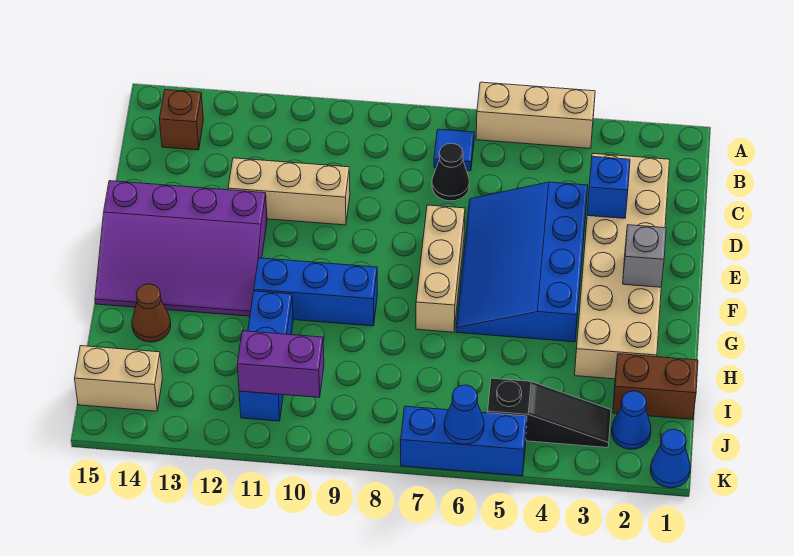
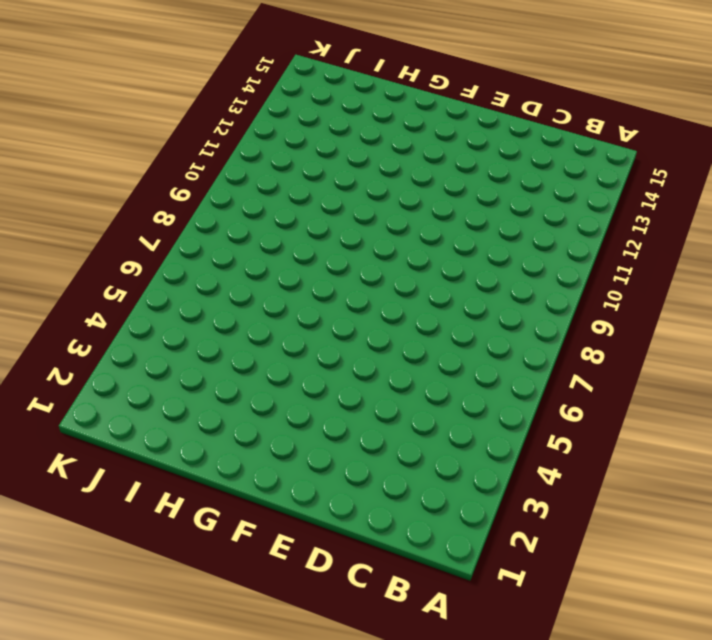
none -> tan 1x3 brick [476,82,595,149]
none -> blue 1x1 tile [434,129,474,171]
none -> brown 1x1 brick [159,90,203,150]

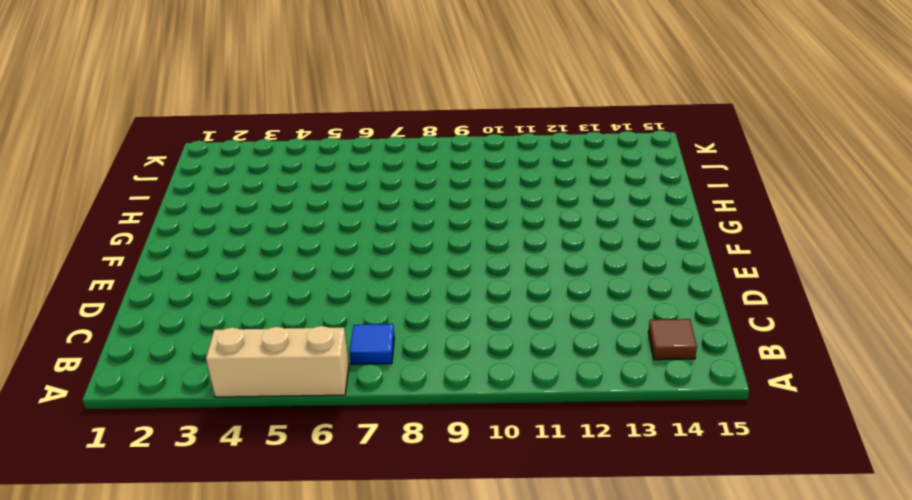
brown 1x1 tile [648,319,697,360] -> brown 1x1 brick [159,90,203,150]
none -> tan 2x6 brick [575,153,670,379]
none -> black 1x1 cone [432,143,469,201]
none -> blue 3x4 slope [456,182,588,342]

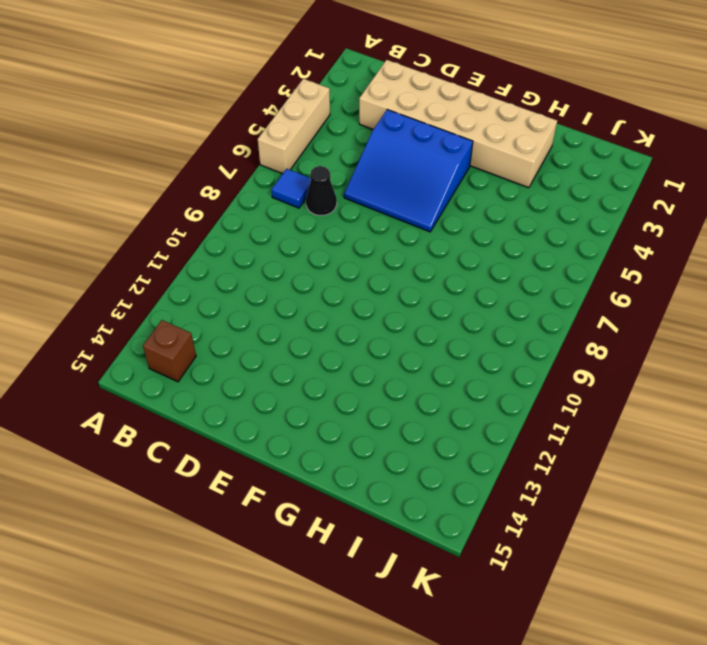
blue 3x3 slope [344,110,473,232] -> blue 3x4 slope [456,182,588,342]
none -> tan 1x3 brick [228,158,350,225]
none -> tan 1x3 brick [416,205,465,332]
none -> purple 3x4 slope [95,181,267,316]

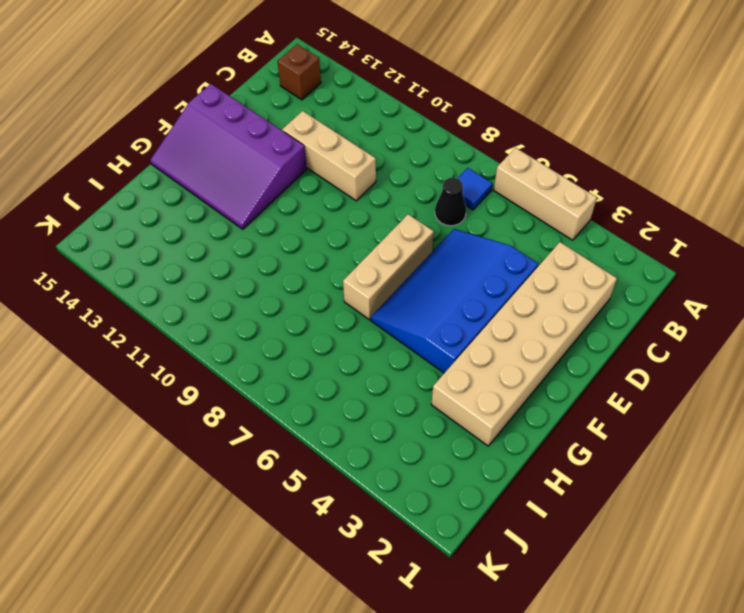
none -> blue 1x3 brick [254,258,378,326]
none -> blue 1x3 brick [239,291,293,421]
none -> brown 1x1 cone [132,284,171,342]

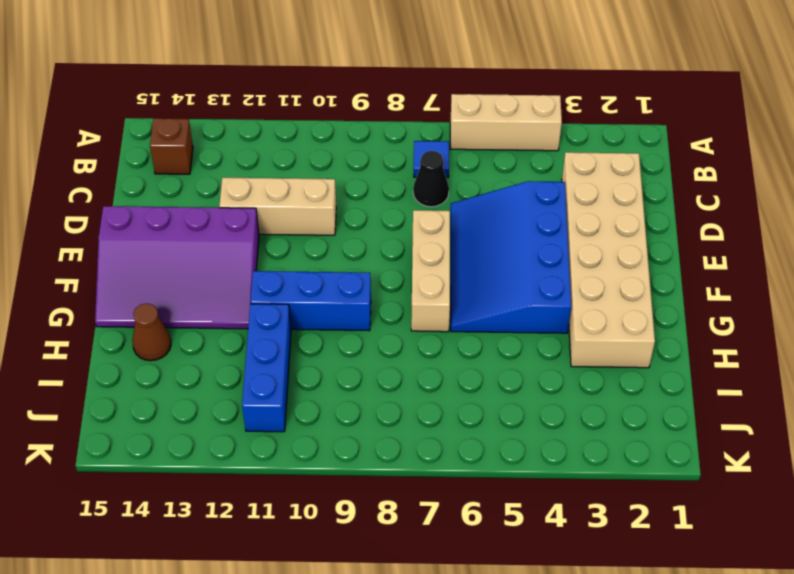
none -> brown 1x2 brick [613,354,698,420]
none -> blue 1x1 cone [611,391,651,449]
none -> black 1x3 slope [488,378,611,448]

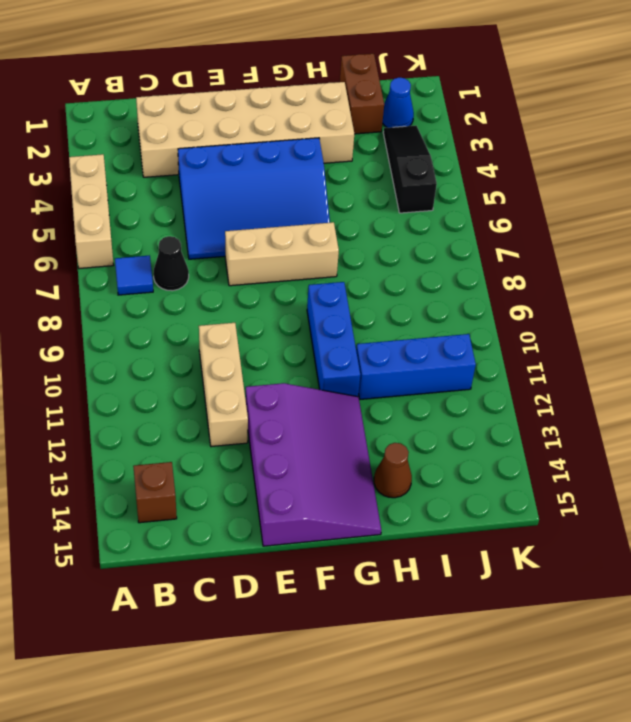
none -> tan 1x2 brick [75,346,163,411]
none -> blue 1x1 cone [650,429,690,488]
none -> blue 1x3 brick [401,406,527,476]

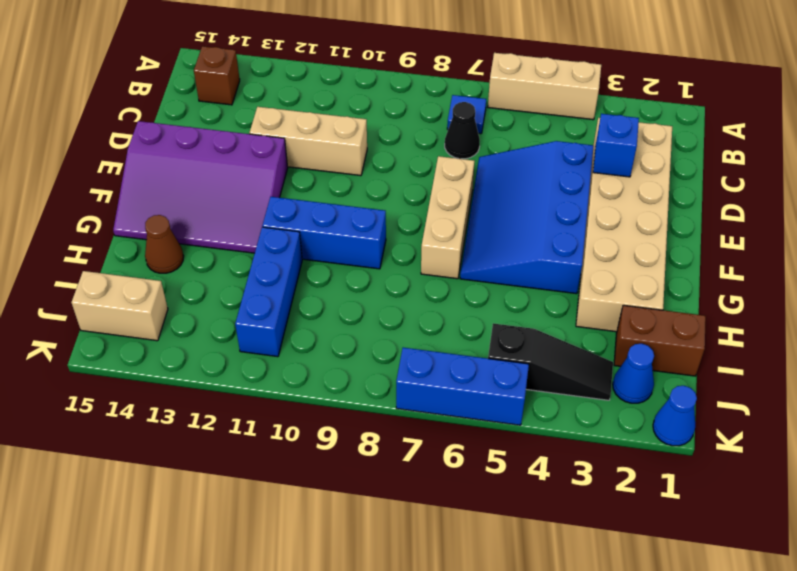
none -> grey 1x1 brick [623,225,666,287]
none -> purple 1x2 brick [237,331,324,398]
none -> blue 1x1 cone [444,385,484,444]

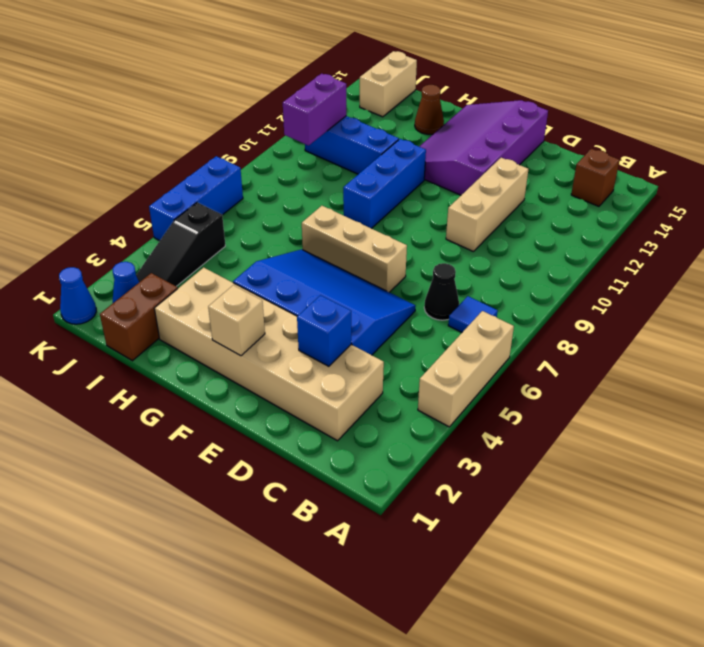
tan 1x1 brick [208,285,265,356] -> grey 1x1 brick [623,225,666,287]
none -> blue 1x1 cone [444,385,484,444]

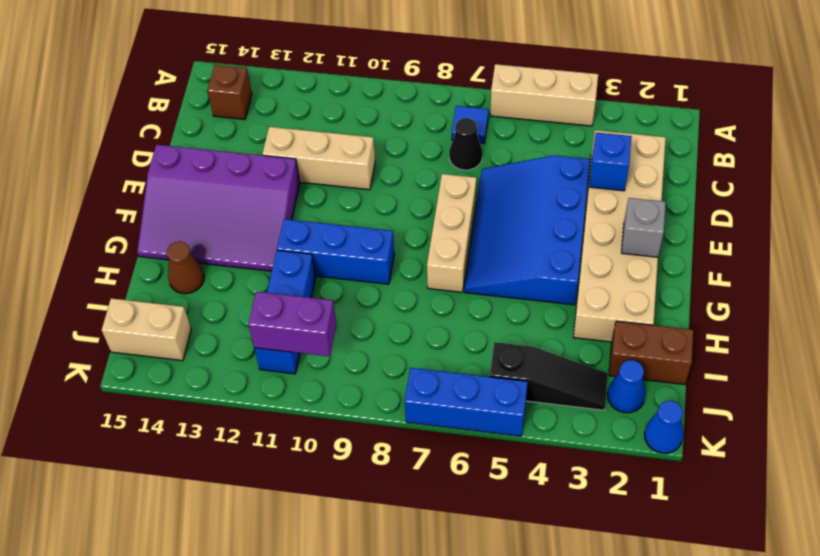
none -> blue 1x1 cone [444,385,484,444]

